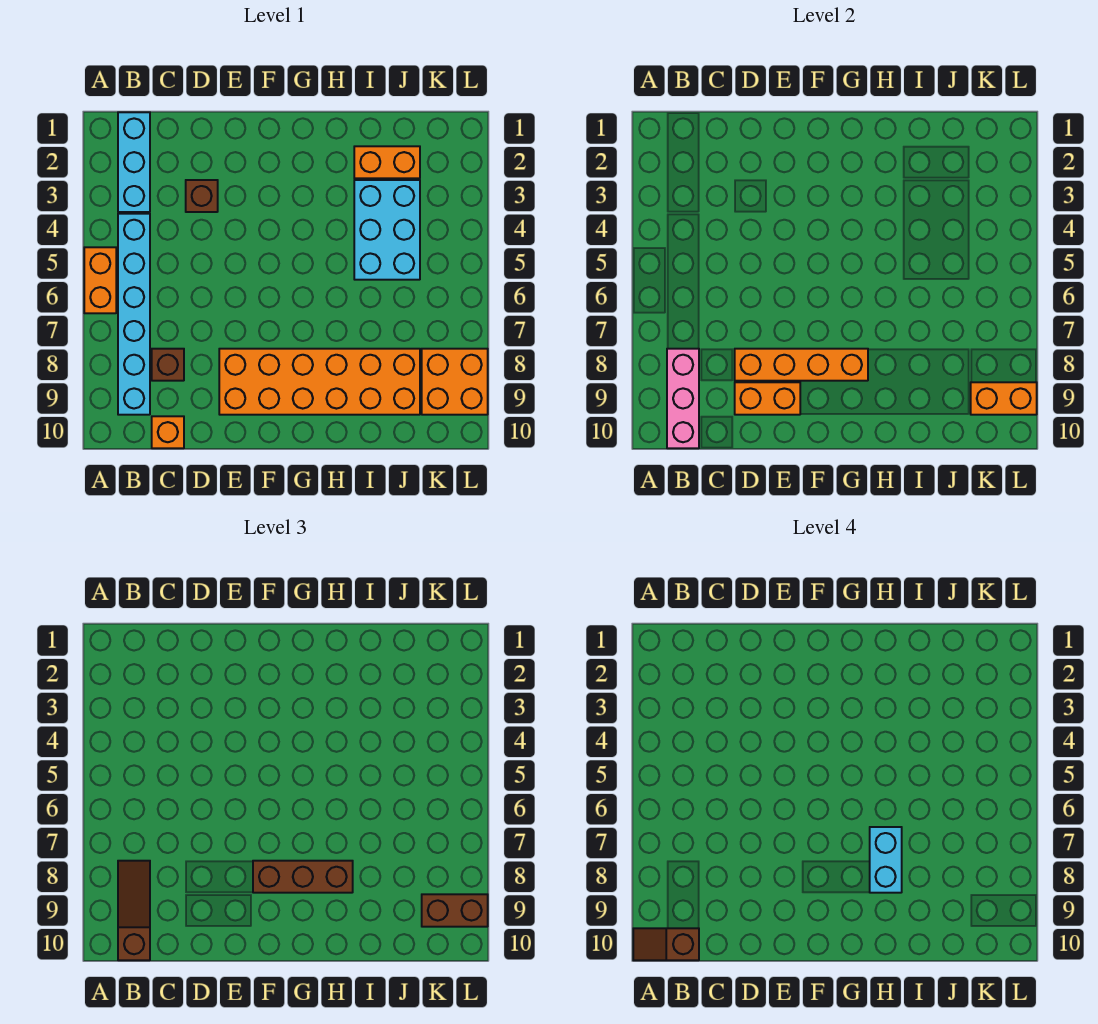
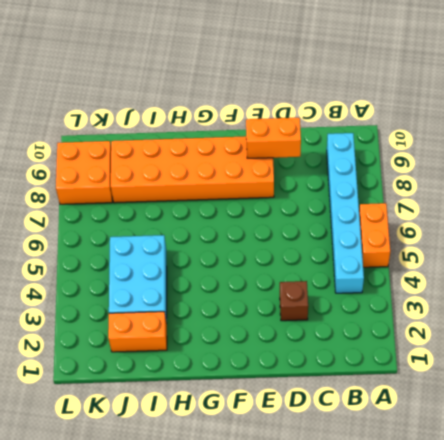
none -> cyan 1x3 brick [118,112,150,212]
none -> brown 1x1 brick [152,349,184,381]
none -> orange 1x1 brick [152,416,184,448]

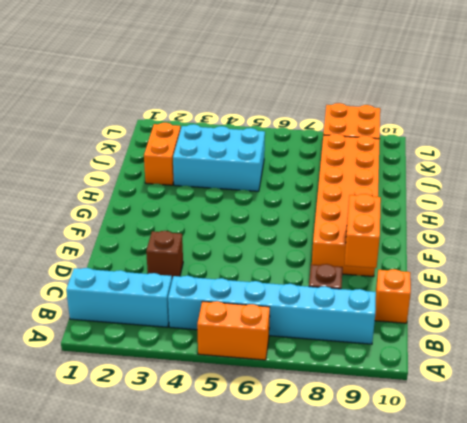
none -> pink 1x3 brick [667,349,699,448]
none -> orange 1x4 brick [735,349,868,381]
none -> orange 1x2 brick [971,382,1037,415]

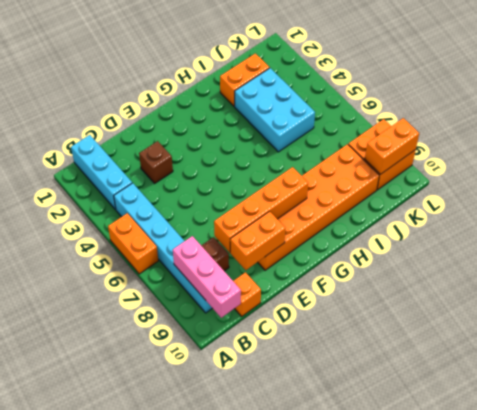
none -> brown 1x3 slope [118,861,150,960]
none -> brown 1x3 brick [253,861,353,893]
none -> brown 1x2 brick [422,894,488,927]

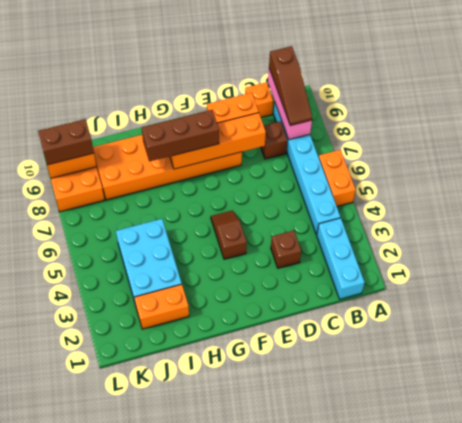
brown 1x2 slope [211,210,247,259] -> brown 1x2 slope turned to [633,928,699,960]
none -> cyan 1x2 brick [870,827,902,893]

